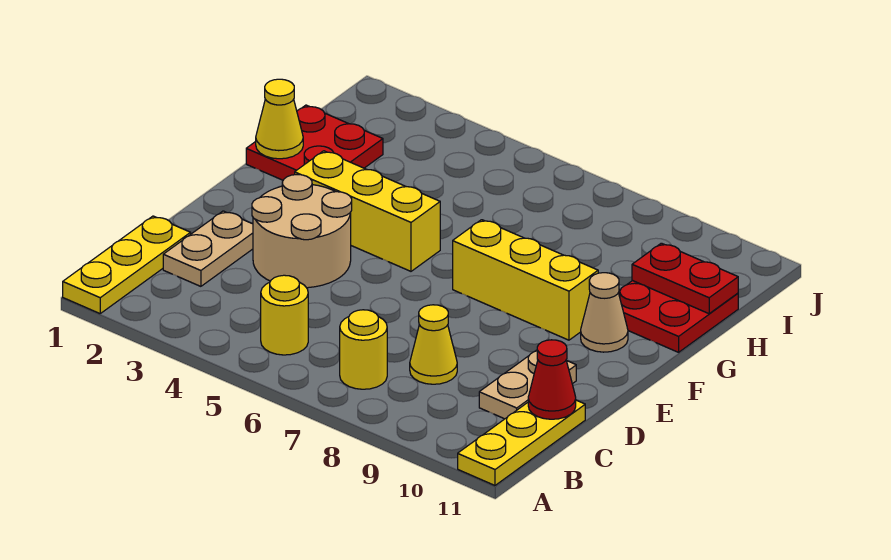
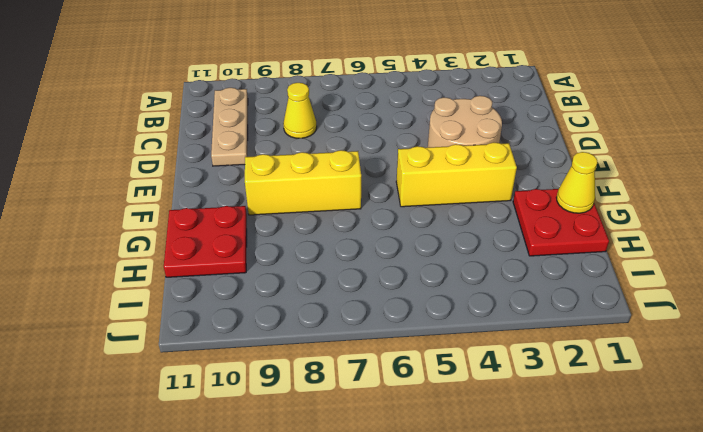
tan 1x3 plate [211,88,248,166] -> tan 1x2 plate [479,350,576,419]
none -> yellow 1x3 plate [63,216,191,314]
none -> yellow 1x3 plate [458,400,585,485]
none -> yellow 1x1 round brick [261,275,308,355]

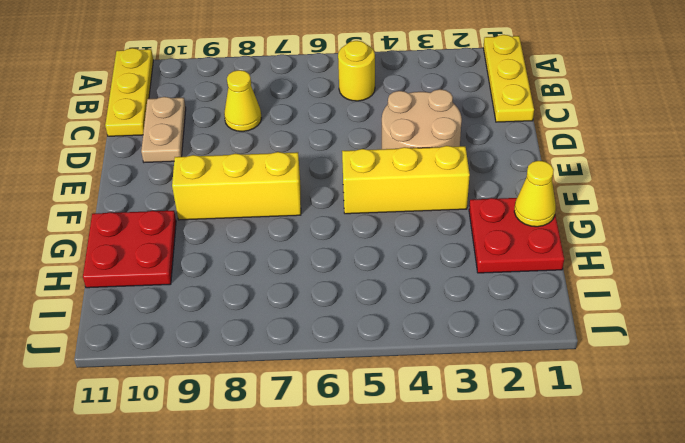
none -> yellow 1x1 round brick [340,310,387,389]
none -> tan 1x2 plate [163,211,253,286]
none -> tan 1x1 cone [581,273,628,352]

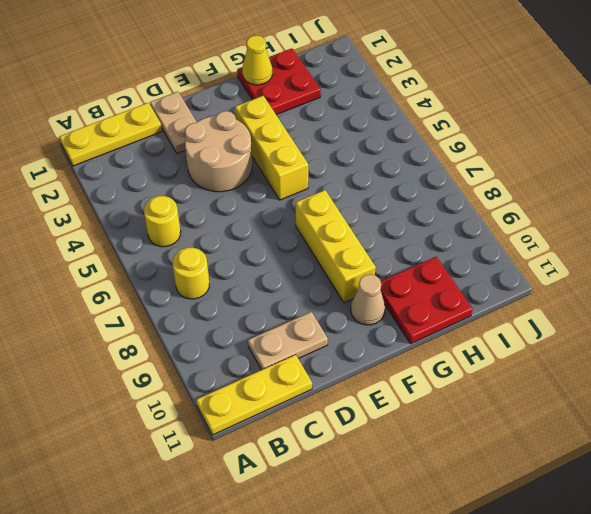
tan 1x2 plate [150,92,196,154] -> tan 1x2 plate turned to [163,211,253,286]
none -> yellow 1x1 cone [410,305,457,384]
none -> red 1x1 cone [528,340,576,419]
none -> red 1x2 plate [632,243,738,314]

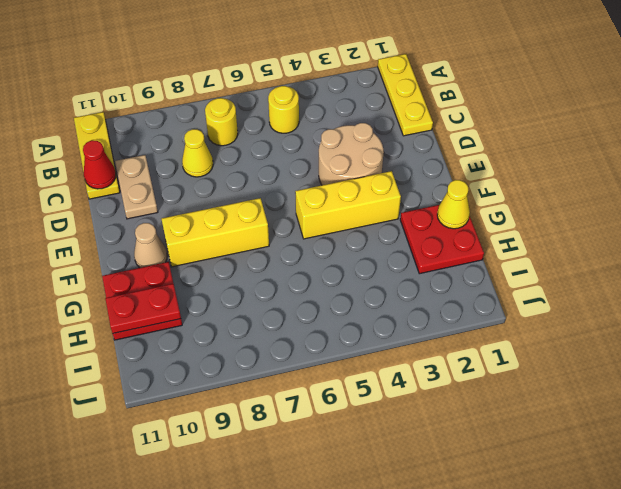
none -> tan 1x2 plate [163,211,253,286]

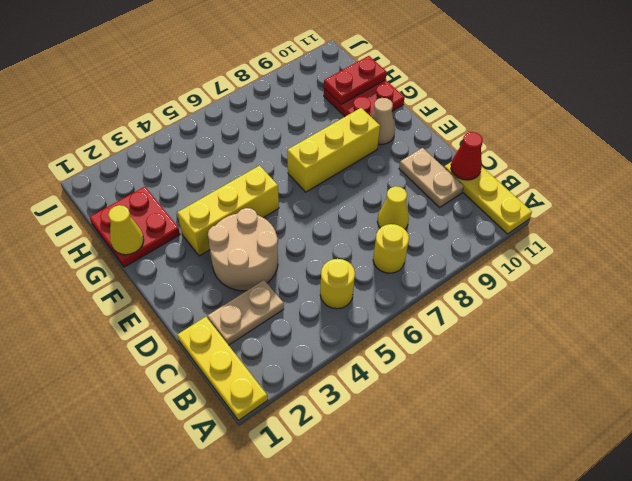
tan 1x2 plate [208,280,284,345] -> tan 1x2 plate turned to [163,211,253,286]

